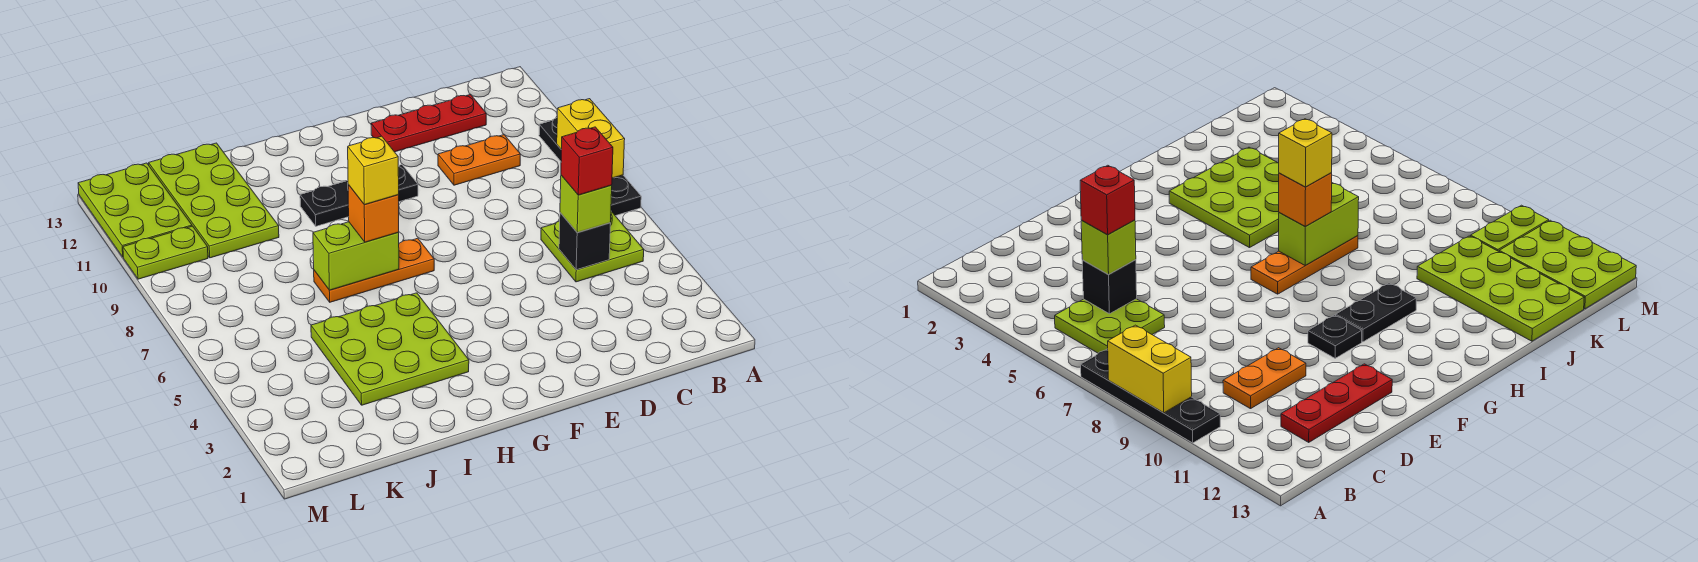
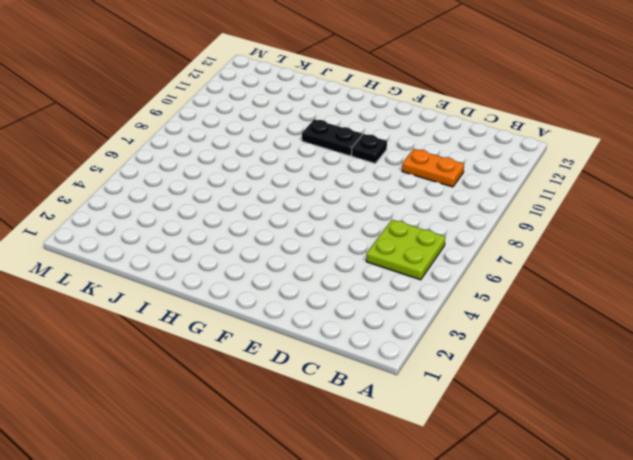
none -> black 1x4 plate [539,118,641,216]
none -> red 1x3 plate [371,94,486,152]
none -> orange 1x3 plate [314,238,434,302]

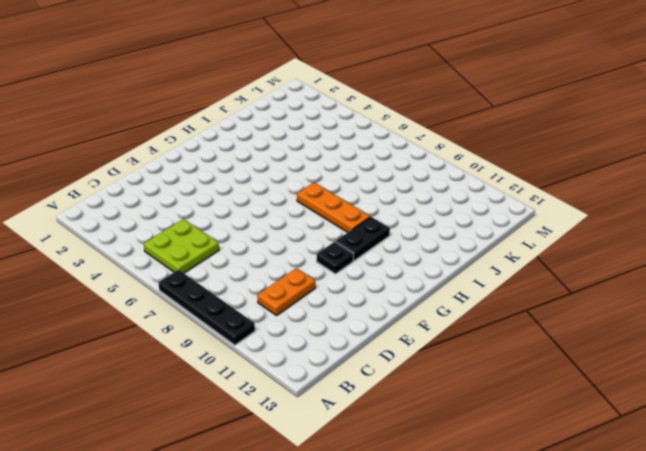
orange 1x3 plate [297,183,370,232] -> orange 1x3 plate turned to [314,238,434,302]
none -> red 1x3 plate [371,94,486,152]
none -> lime 3x3 plate [311,293,469,405]
none -> lime 2x4 plate [149,143,279,258]

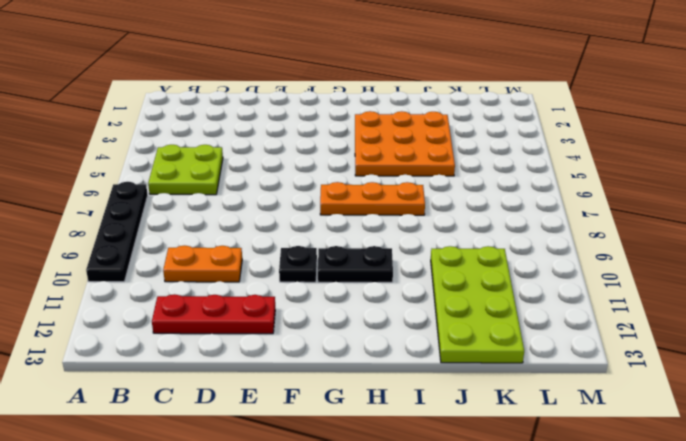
orange 3x3 plate [355,111,455,176] -> lime 3x3 plate [311,293,469,405]
none -> lime 1x2 plate [123,226,208,279]
none -> lime 2x3 plate [78,163,192,257]
none -> yellow 1x2 brick [557,99,625,178]

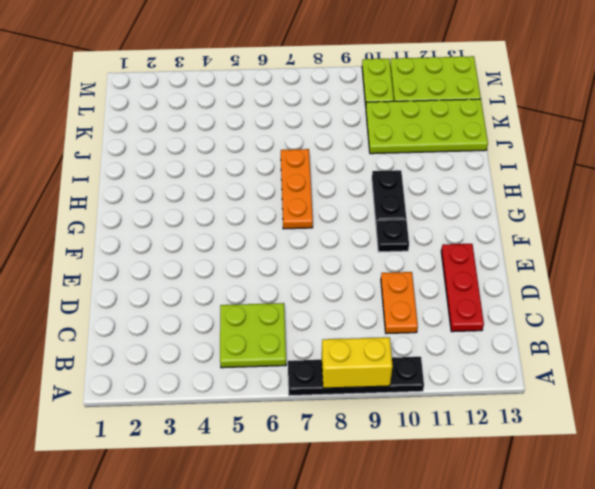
none -> lime 3x3 plate [311,293,469,405]
none -> black 1x1 brick [559,213,611,270]
none -> lime 1x2 brick [313,222,399,290]

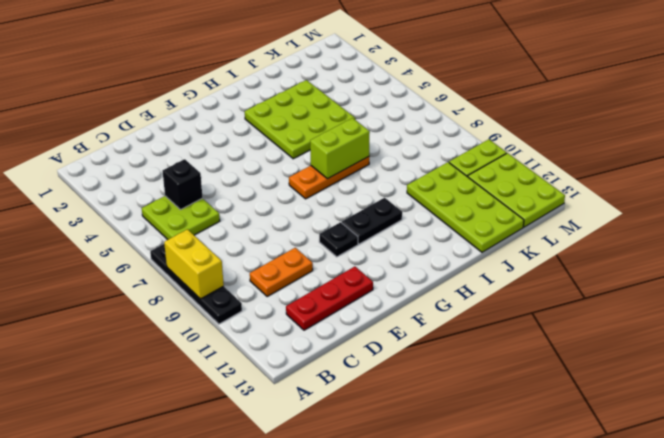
none -> lime 1x1 brick [560,175,612,233]
none -> orange 1x1 brick [348,185,399,242]
none -> red 1x1 brick [561,127,613,195]

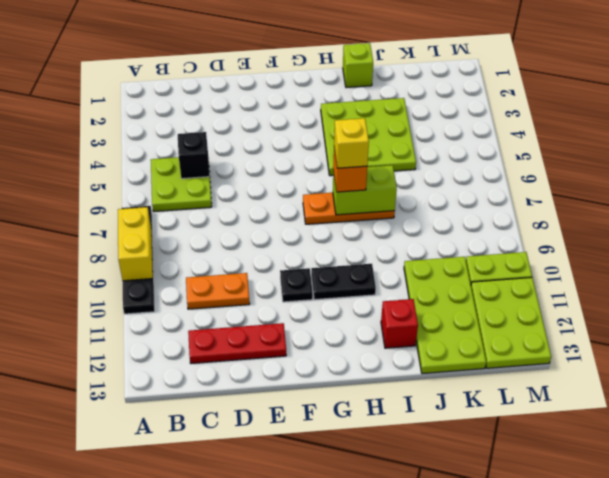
lime 1x1 brick [343,43,373,87] -> lime 1x1 brick moved to [560,175,612,233]
red 1x1 brick [381,299,418,348] -> red 1x1 brick moved to [561,127,613,195]

